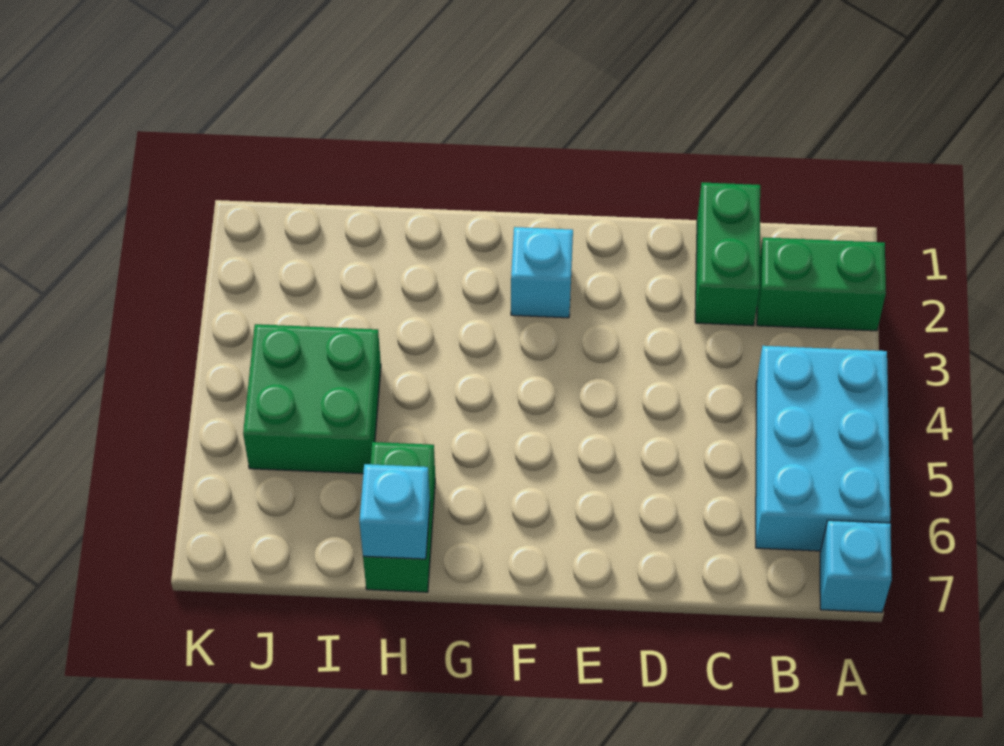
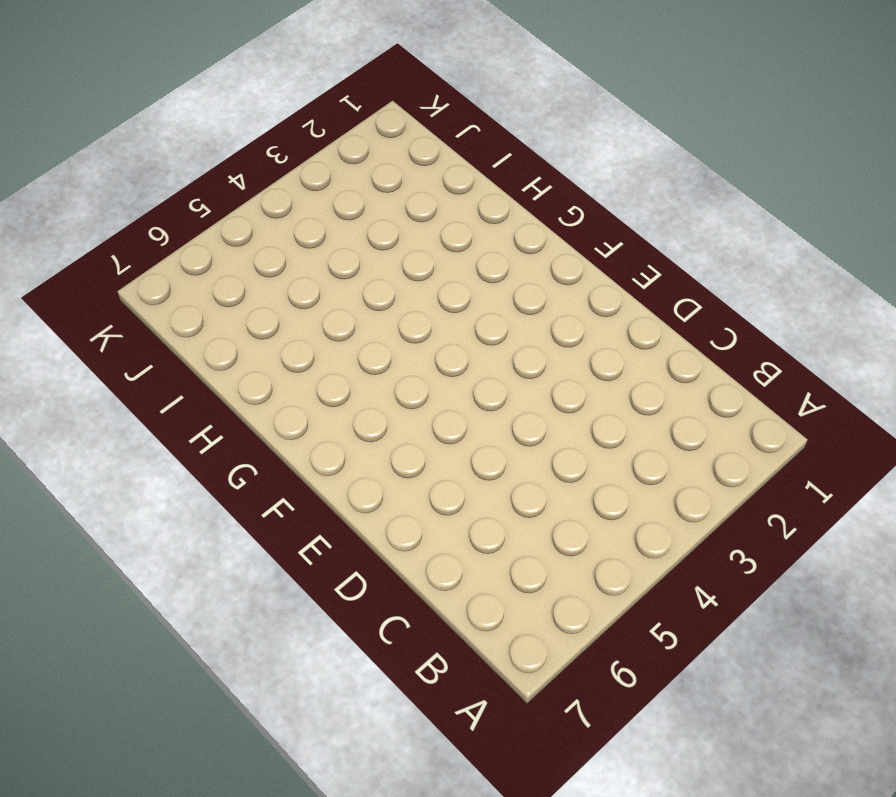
none -> green 1x2 brick [757,237,886,331]
none -> cyan 2x3 brick [756,346,890,551]

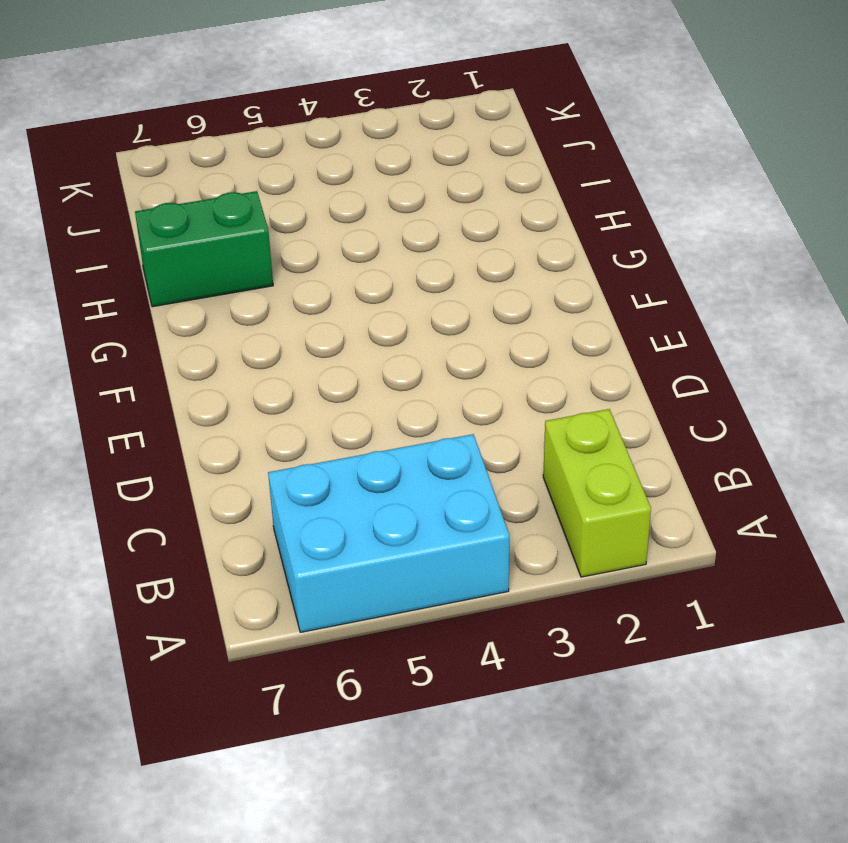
lime 1x2 brick [543,409,651,577] -> green 1x2 brick [757,237,886,331]
none -> cyan 1x1 brick [820,520,892,613]
none -> green 1x2 brick [695,183,760,326]

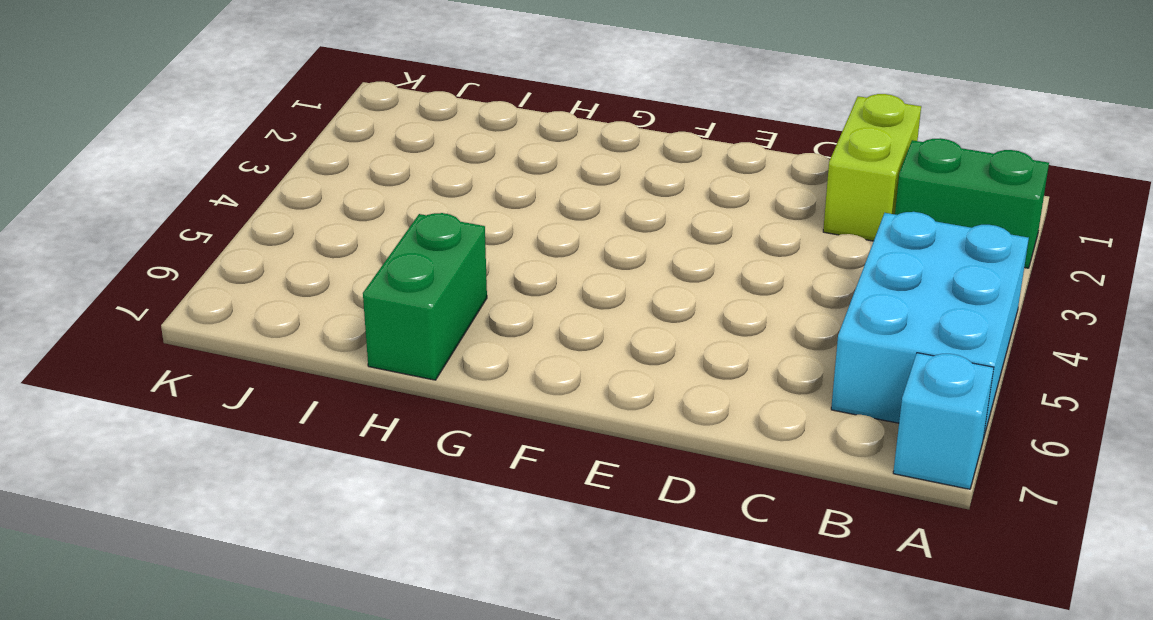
lime 1x2 brick [823,94,921,241] -> green 1x2 brick [695,183,760,326]
none -> cyan 1x1 brick [511,227,573,318]
none -> green 2x2 brick [243,324,381,474]

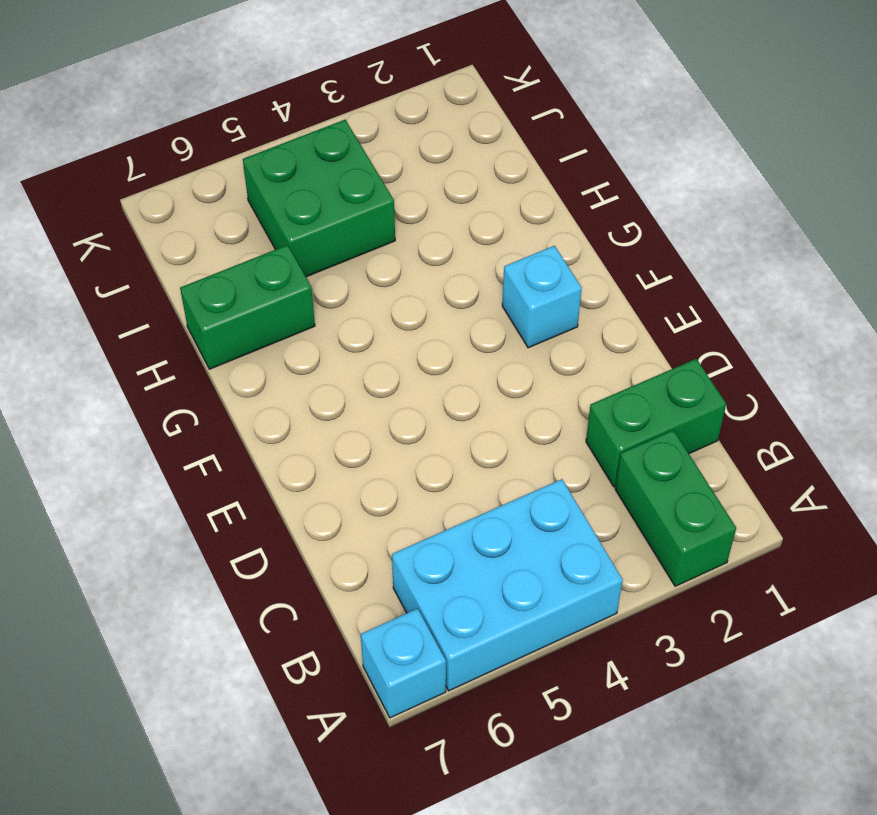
none -> cyan 1x1 brick [360,464,430,559]

